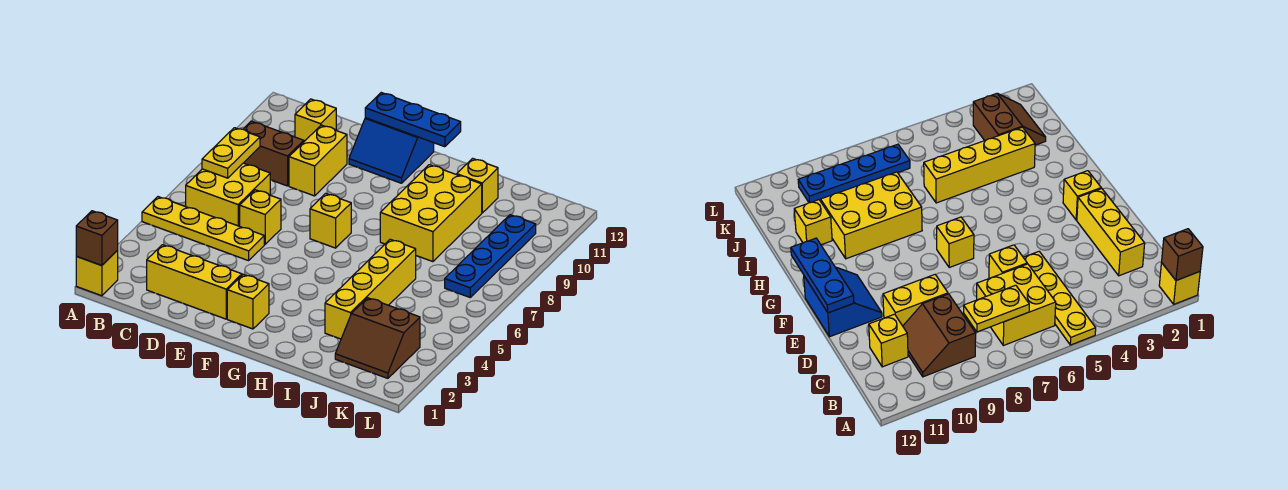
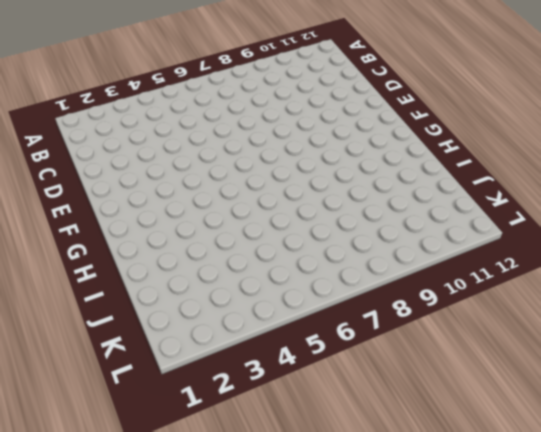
none -> yellow 1x1 brick [76,251,118,296]
none -> yellow 1x4 plate [142,197,264,261]
none -> yellow 2x2 brick [186,163,270,226]

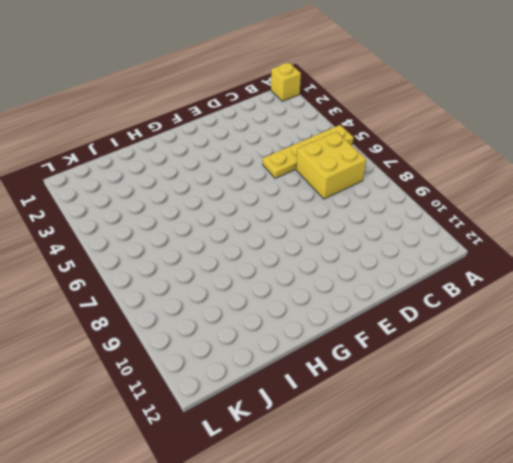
none -> brown 2x2 slope [243,121,304,186]
none -> yellow 1x3 brick [147,245,242,319]
none -> yellow 1x1 brick [295,99,336,141]

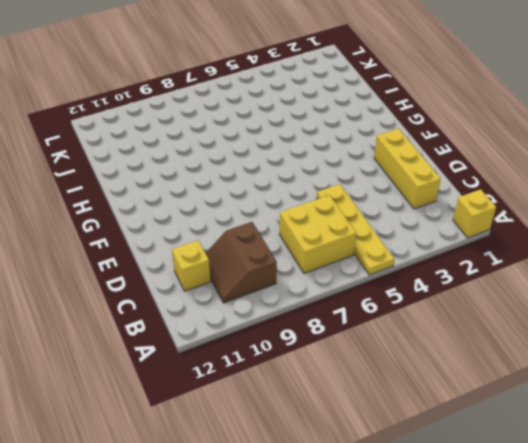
none -> yellow 1x1 brick [240,190,281,244]
none -> yellow 1x2 brick [289,125,347,196]
none -> blue 2x2 slope [349,118,434,183]

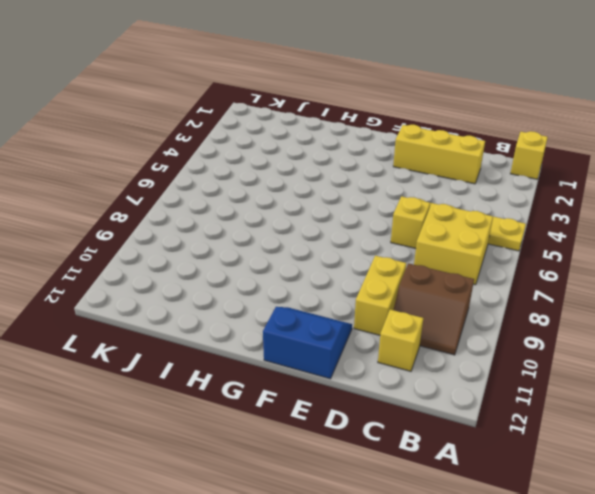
none -> yellow 1x1 brick [227,274,269,329]
none -> yellow 1x1 brick [310,193,351,248]
none -> yellow 2x3 brick [380,165,482,262]

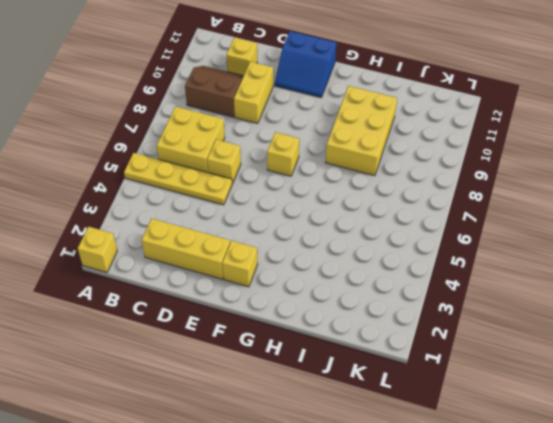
none -> yellow 1x4 brick [325,239,416,339]
none -> yellow 1x1 brick [457,158,498,213]
none -> brown 2x2 slope [335,298,420,378]

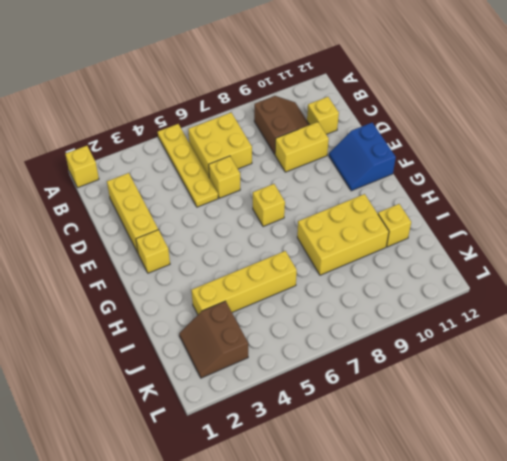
none -> blue 1x4 plate [445,215,536,297]
none -> brown 1x1 brick [76,211,118,266]
none -> yellow 1x2 plate [202,128,260,178]

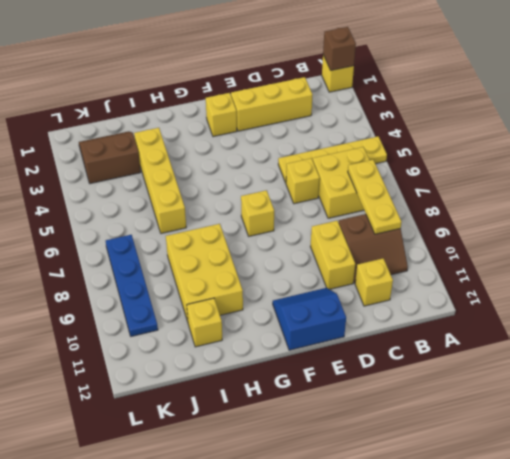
yellow 1x3 plate [348,160,401,234] -> yellow 1x2 plate [202,128,260,178]
none -> blue 1x3 plate [365,93,461,147]

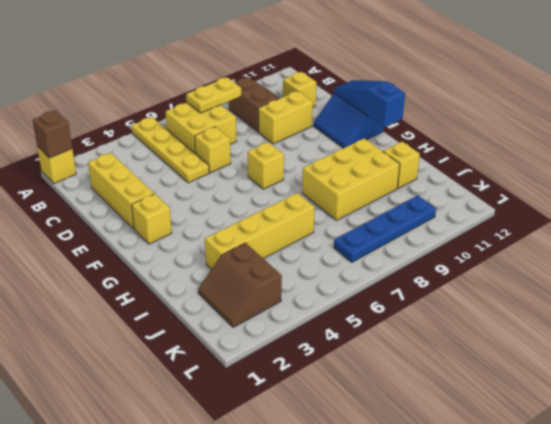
blue 1x3 slope [334,80,405,127] -> blue 1x3 plate [365,93,461,147]

